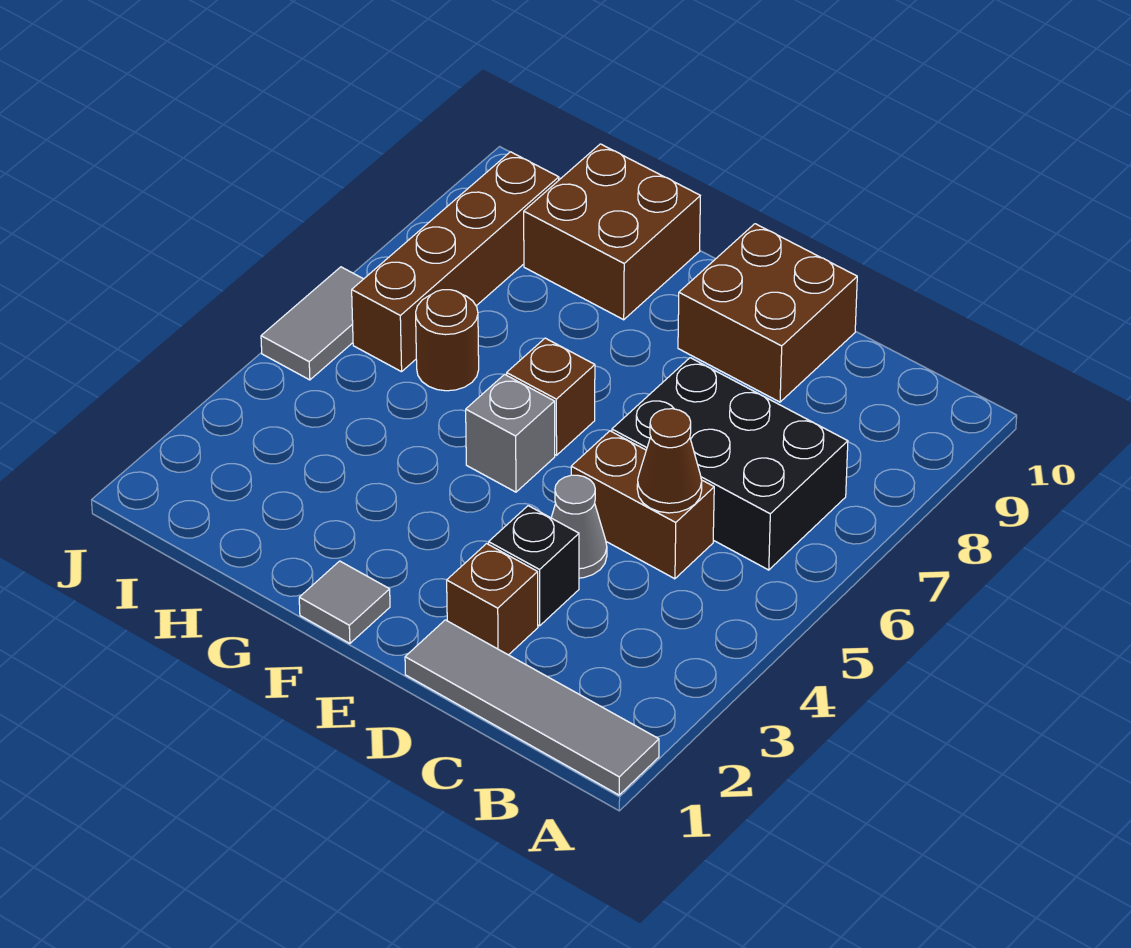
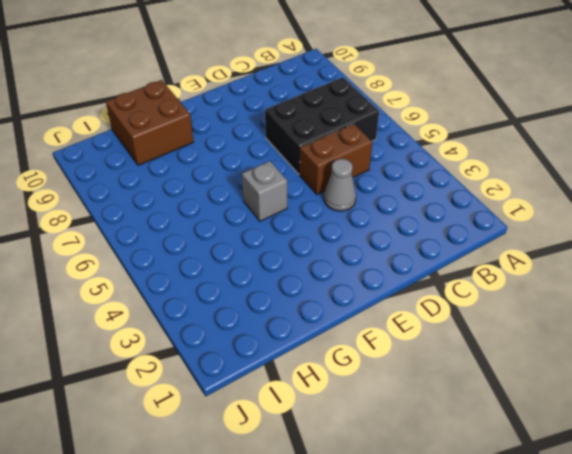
none -> grey 1x4 tile [405,620,659,795]
none -> brown 1x1 brick [447,544,538,655]
none -> black 1x1 brick [489,506,579,626]

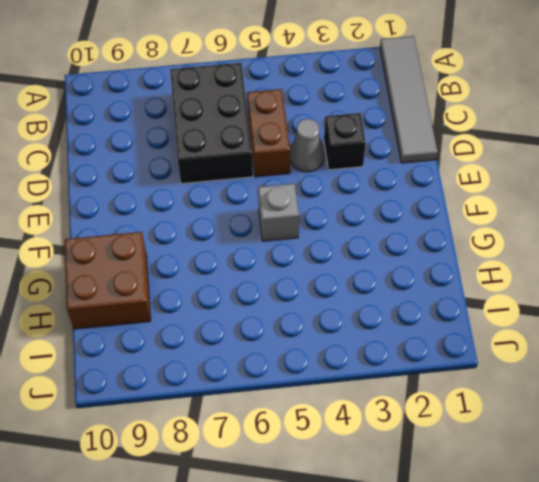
none -> brown 1x1 brick [447,544,538,655]
none -> brown 2x2 brick [678,224,857,402]
none -> grey 1x1 tile [299,561,390,643]

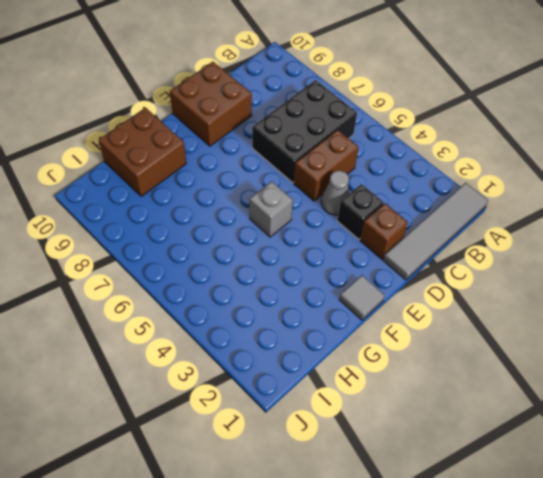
none -> brown 1x1 brick [507,338,595,455]
none -> brown 1x1 round brick [416,290,479,391]
none -> brown 1x4 brick [352,152,559,372]

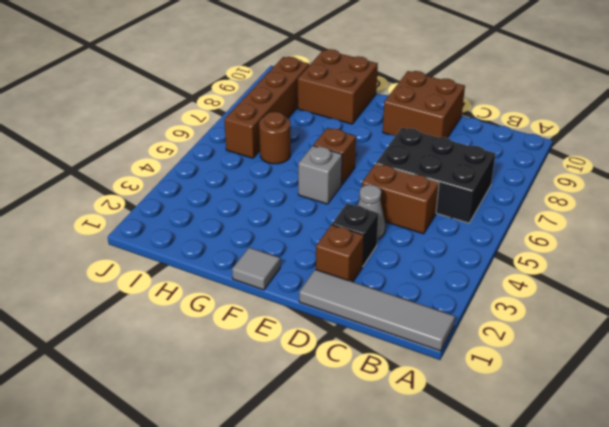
none -> grey 1x2 tile [261,267,363,380]
none -> brown 1x1 cone [637,409,702,513]

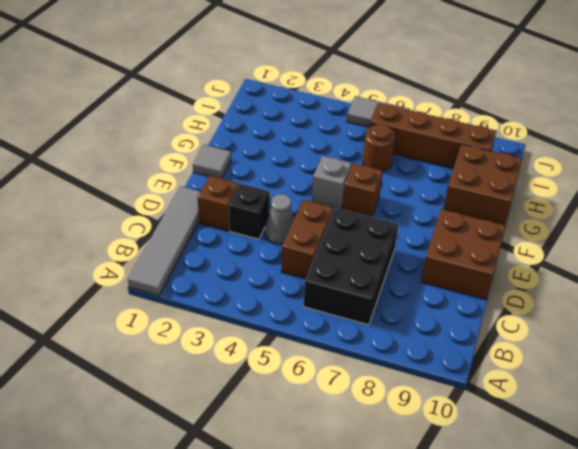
none -> brown 1x1 cone [637,409,702,513]

